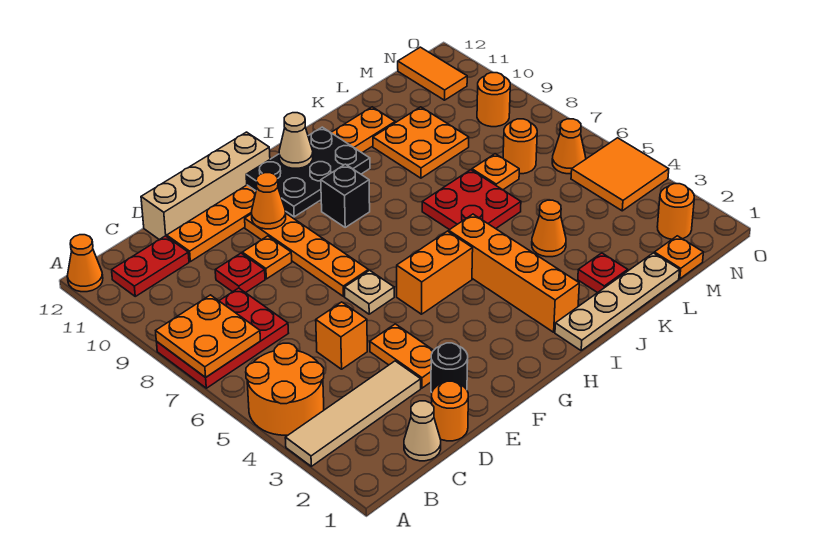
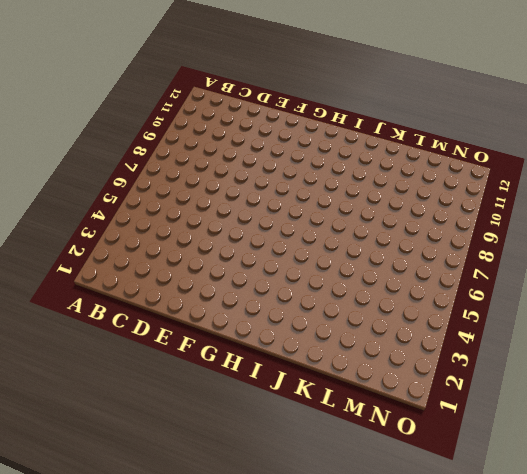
none -> tan 1x4 tile [285,361,421,466]
none -> orange 2x2 round brick [246,343,324,435]
none -> red 2x3 plate [157,288,288,388]
none -> orange 1x1 cone [67,235,103,292]

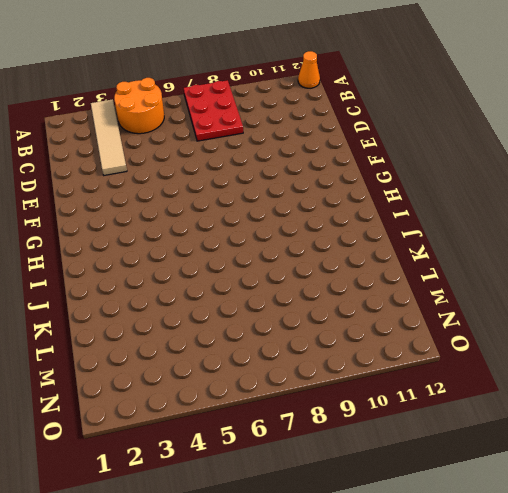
none -> red 1x2 plate [112,236,189,296]
none -> tan 1x1 cone [404,401,441,461]
none -> orange 1x1 round brick [432,381,468,441]
none -> orange 1x1 brick [316,302,367,369]

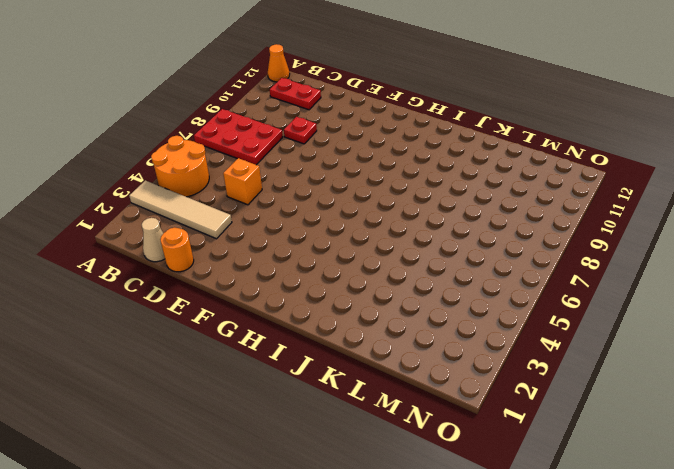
none -> orange 1x8 plate [167,107,395,262]
none -> tan 1x4 brick [141,132,270,240]
none -> black 1x1 round brick [431,343,468,392]
none -> orange 1x2 plate [370,324,434,388]

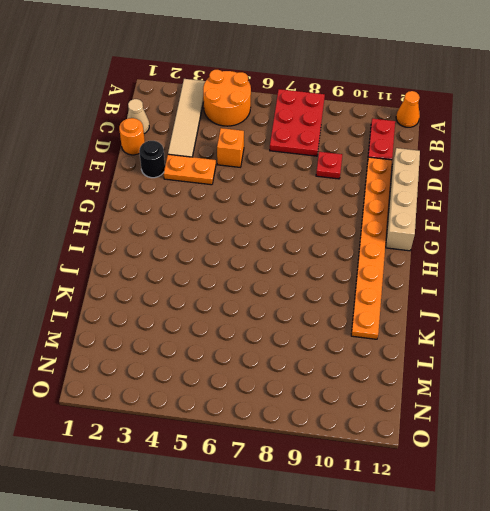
none -> orange 1x1 plate [242,236,292,279]
none -> tan 1x1 plate [345,270,394,314]
none -> orange 1x4 plate [245,214,368,296]
none -> orange 1x2 brick [397,231,473,314]

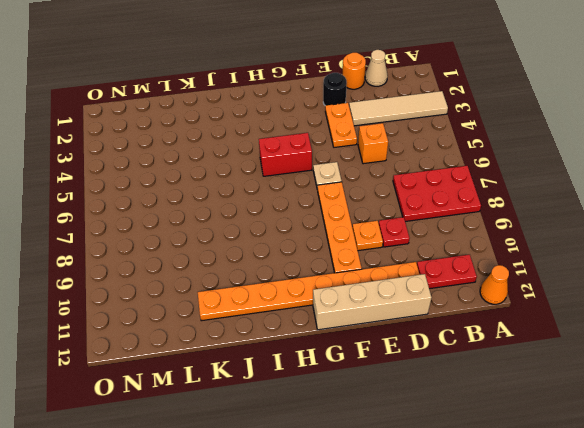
red 1x2 brick [259,133,312,176] -> orange 1x2 brick [397,231,473,314]
none -> orange 2x2 round brick [246,343,324,435]
none -> black 1x1 brick [321,164,370,227]
none -> tan 1x4 plate [555,253,680,350]
none -> orange 1x4 brick [449,214,579,332]

